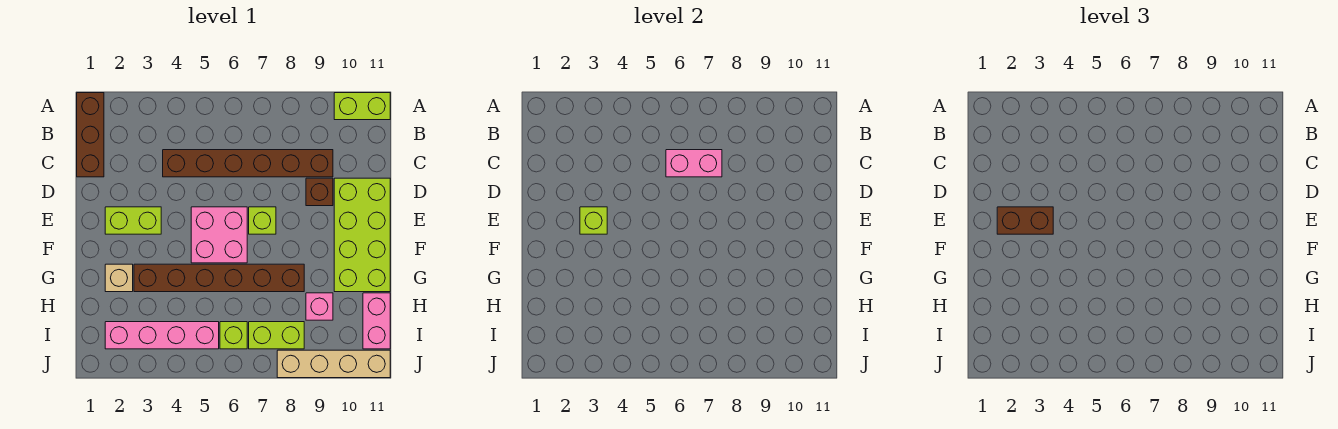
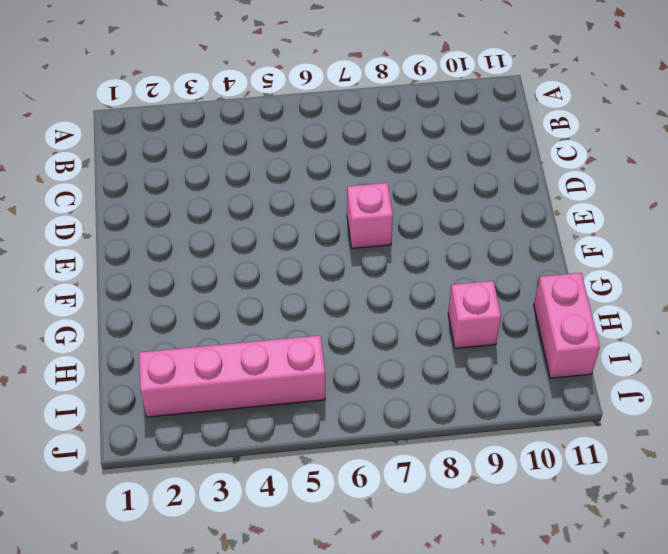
pink 1x1 brick [347,183,393,249] -> lime 1x1 brick [249,207,276,234]
none -> brown 1x3 brick [77,93,104,177]
none -> lime 1x2 brick [334,93,390,120]
none -> brown 1x6 brick [163,150,333,177]

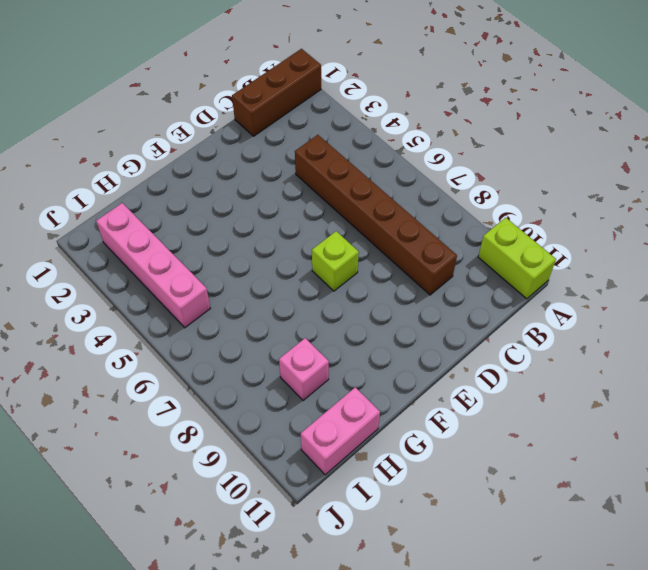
none -> brown 1x1 brick [306,178,333,206]
none -> lime 2x4 brick [334,178,390,292]
none -> lime 1x2 brick [105,207,161,234]

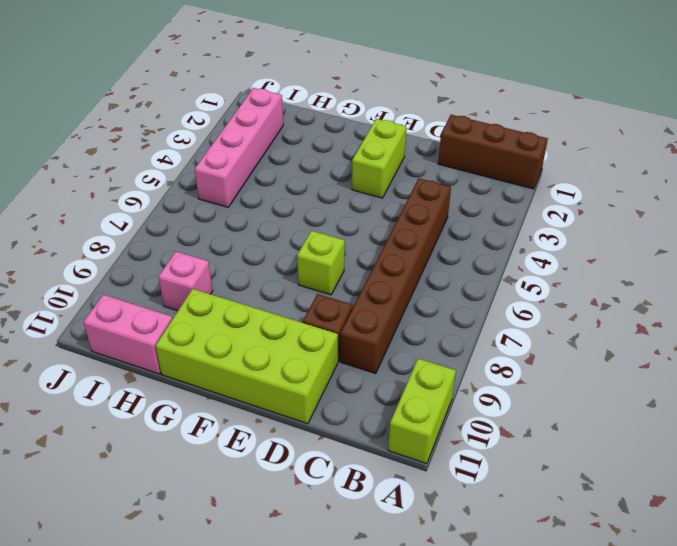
none -> pink 2x2 brick [191,207,247,263]
none -> tan 1x1 brick [105,264,133,292]
none -> brown 1x6 brick [134,264,304,292]

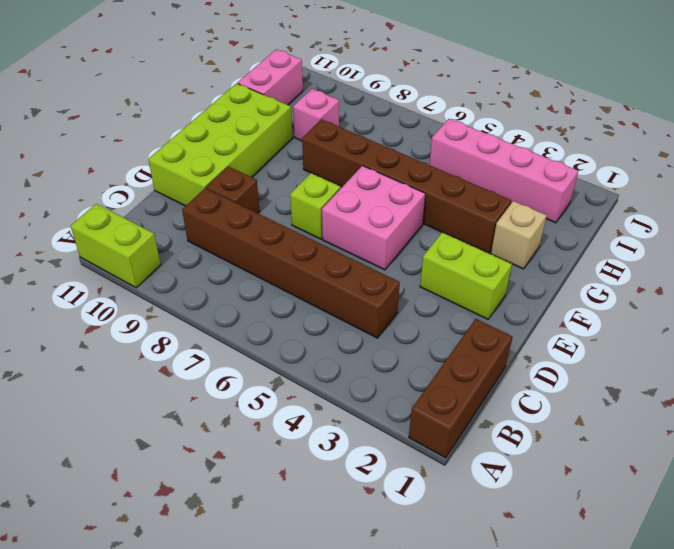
none -> lime 1x1 brick [220,322,247,349]
none -> lime 1x2 brick [249,322,304,349]
none -> tan 1x4 brick [277,350,390,378]

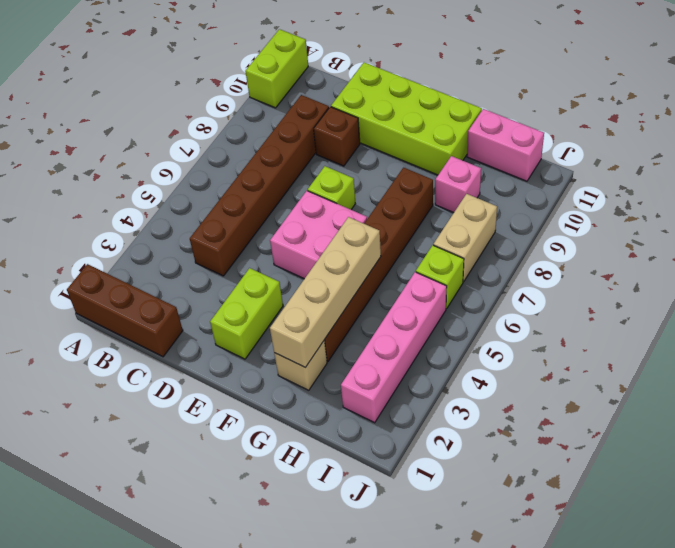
tan 1x4 brick [270,217,381,368] -> tan 1x4 brick moved to [277,350,390,378]
tan 1x2 brick [433,194,497,282] -> lime 1x2 brick [249,322,304,349]
none -> pink 1x2 brick [666,150,722,177]
none -> lime 1x1 brick [580,207,607,234]
none -> brown 1x2 brick [997,207,1053,234]

